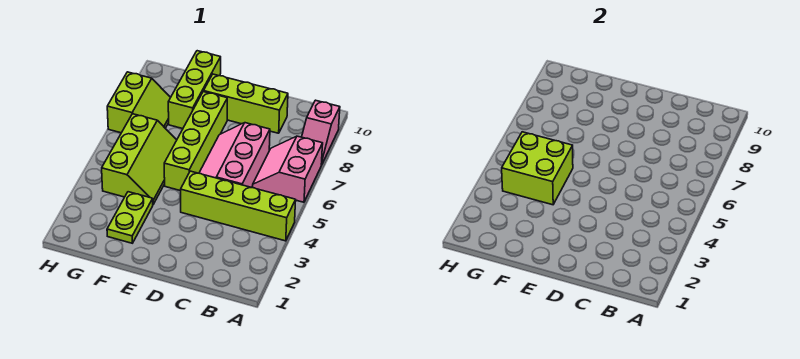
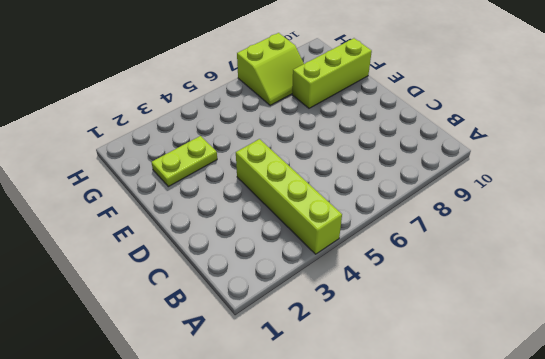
none -> pink 2x2 slope [253,136,323,202]
none -> pink 1x2 slope [302,100,340,165]

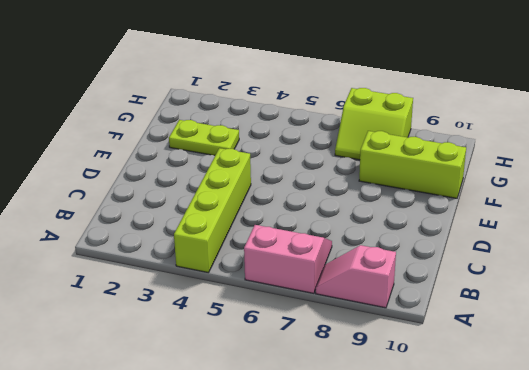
none -> pink 2x3 slope [199,123,270,188]
none -> lime 1x3 brick [204,74,288,133]

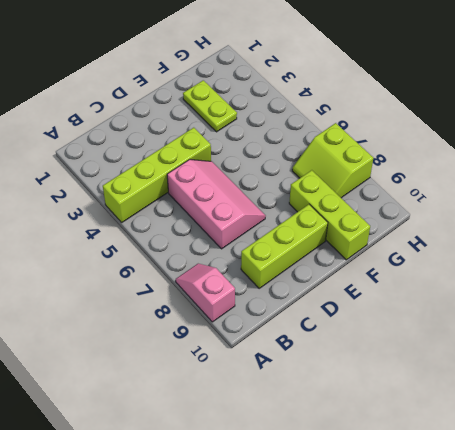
none -> pink 2x2 slope [253,136,323,202]
none -> lime 1x4 brick [164,92,227,191]

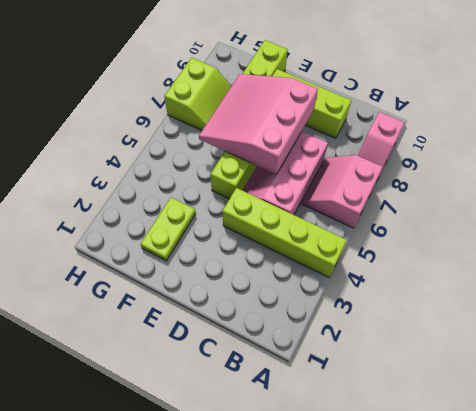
pink 3x3 slope [199,74,318,175] -> none
none -> lime 2x3 slope [102,114,177,204]
none -> lime 2x2 brick [502,132,573,205]

